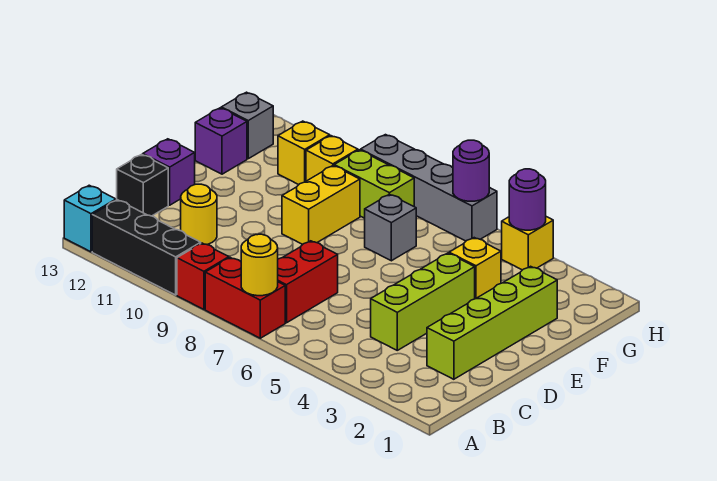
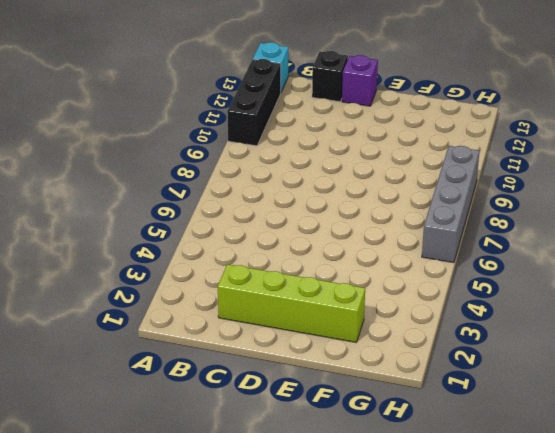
none -> red 1x2 brick [205,258,285,338]
none -> red 1x1 brick [177,243,229,309]
none -> red 1x2 brick [278,241,338,323]

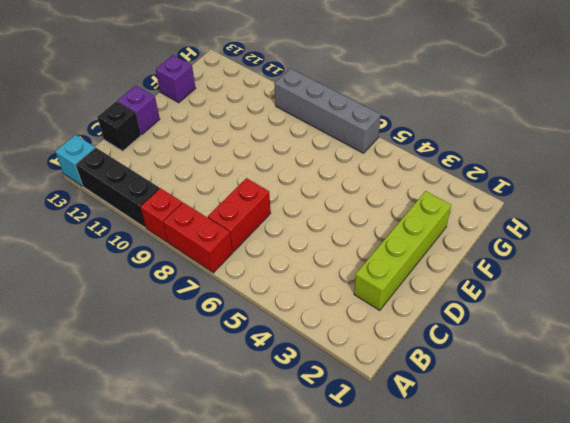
none -> lime 1x3 brick [371,253,475,350]
none -> yellow 1x1 round brick [181,184,217,245]
none -> yellow 1x2 brick [282,166,360,244]

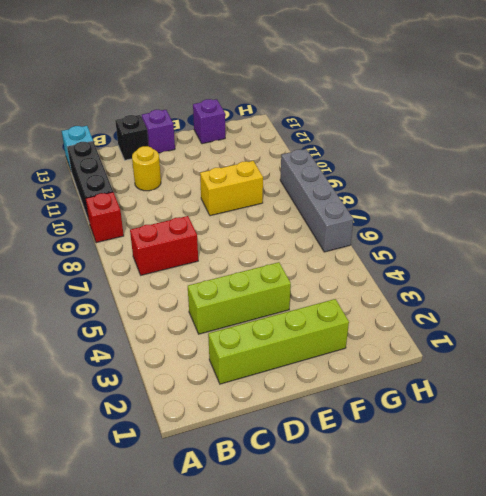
none -> red 1x2 brick [205,258,285,338]
none -> yellow 1x1 brick [449,238,501,299]
none -> grey 1x1 brick [365,194,416,261]

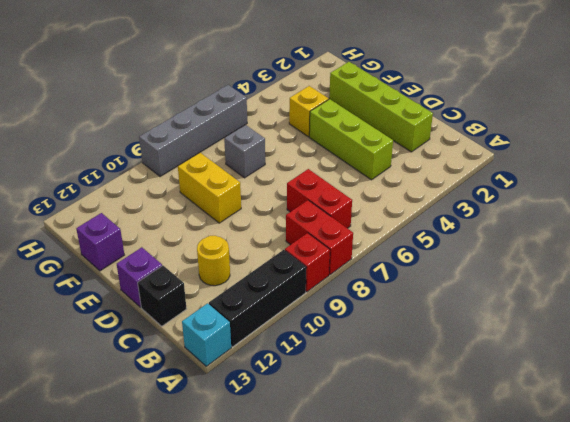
red 1x2 brick [286,200,353,275] -> red 1x2 brick turned to [205,258,285,338]
none -> lime 1x2 brick [334,150,414,218]
none -> yellow 1x1 brick [306,136,358,181]
none -> yellow 1x1 brick [278,121,330,185]

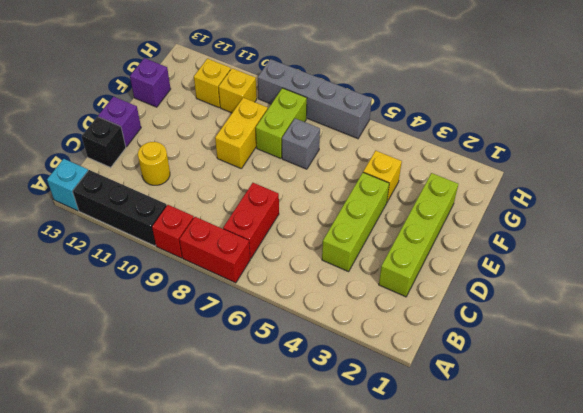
lime 1x2 brick [256,88,307,159] -> lime 1x2 brick turned to [334,150,414,218]
none -> grey 1x1 brick [221,92,273,159]
none -> yellow 1x1 brick [502,217,553,270]
none -> yellow 1x1 round brick [241,234,278,296]

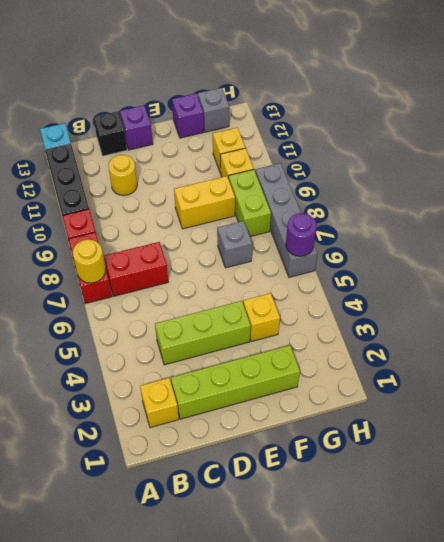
yellow 1x1 brick [140,378,179,428] -> yellow 1x1 brick moved to [502,217,553,270]
none -> purple 1x1 round brick [509,169,546,230]

